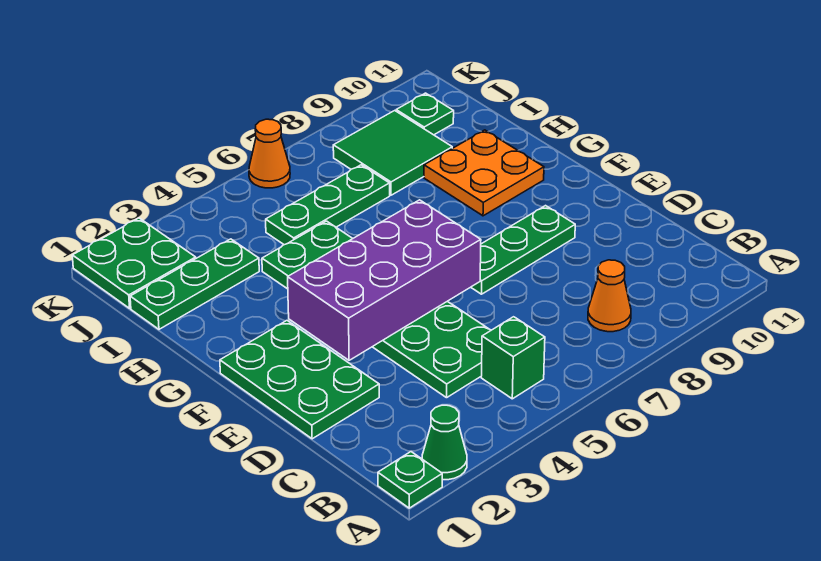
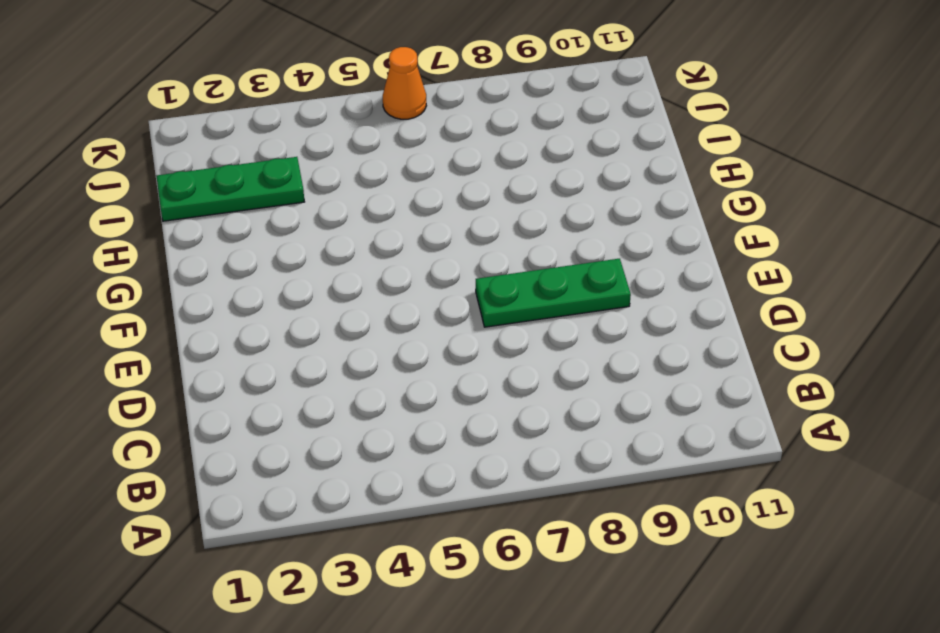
none -> green 1x1 plate [378,452,442,508]
none -> green 1x1 cone [422,405,467,480]
none -> green 1x1 brick [481,317,545,399]

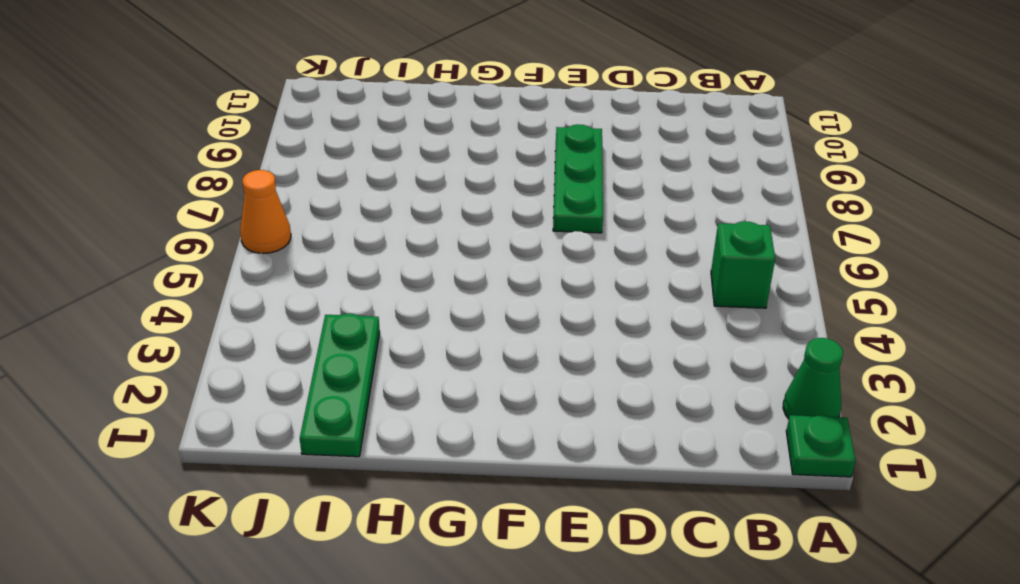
none -> orange 1x1 cone [588,260,631,332]
none -> green 2x6 plate [262,221,491,398]
none -> green 2x3 plate [220,321,379,439]

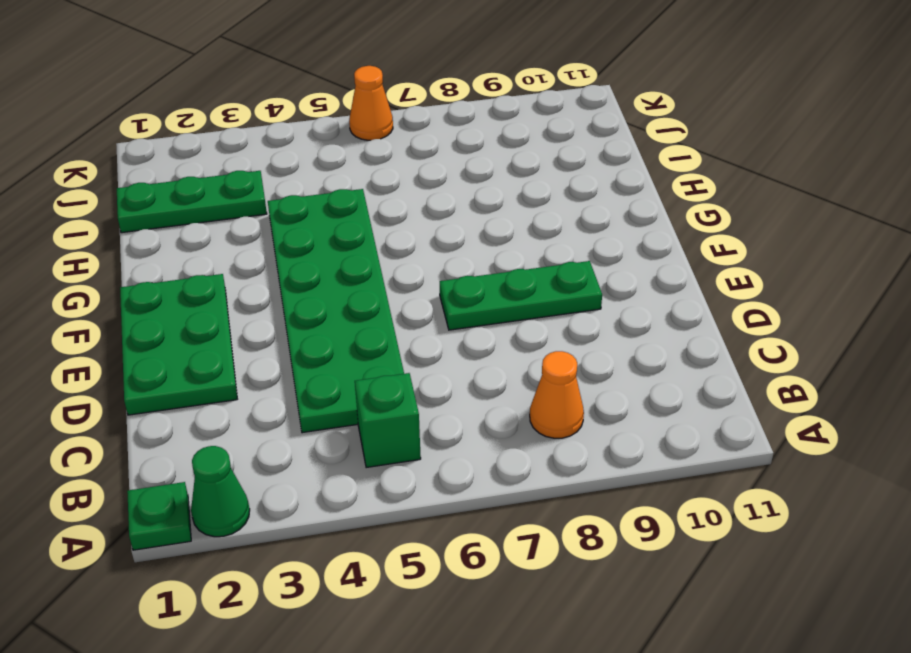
none -> orange 2x2 plate [424,130,544,216]
none -> green 1x3 plate [266,165,390,245]
none -> green 2x2 tile [333,111,452,195]

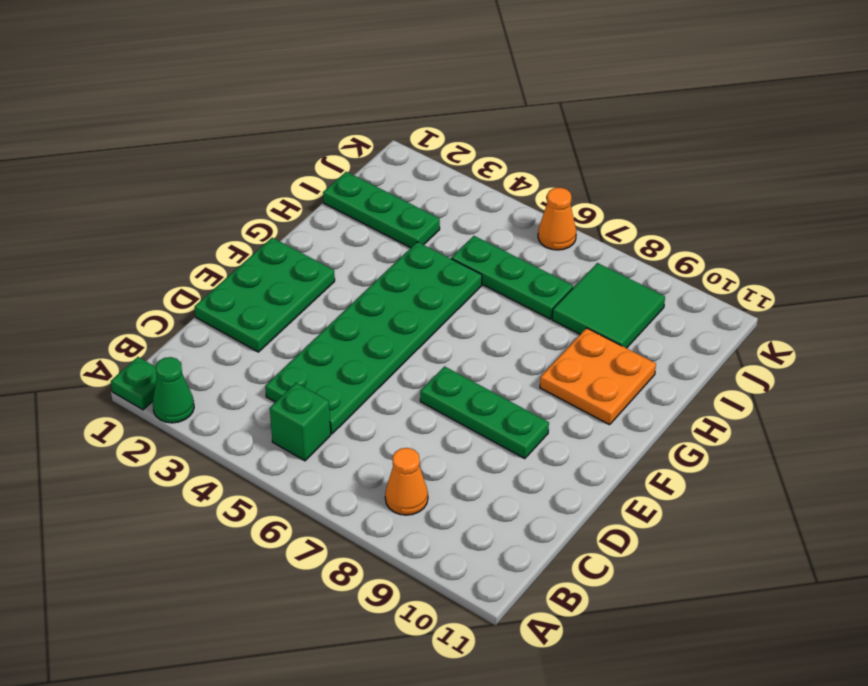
none -> green 2x2 plate [72,218,196,308]
none -> green 1x1 plate [396,93,454,135]
none -> purple 2x4 brick [288,200,481,360]

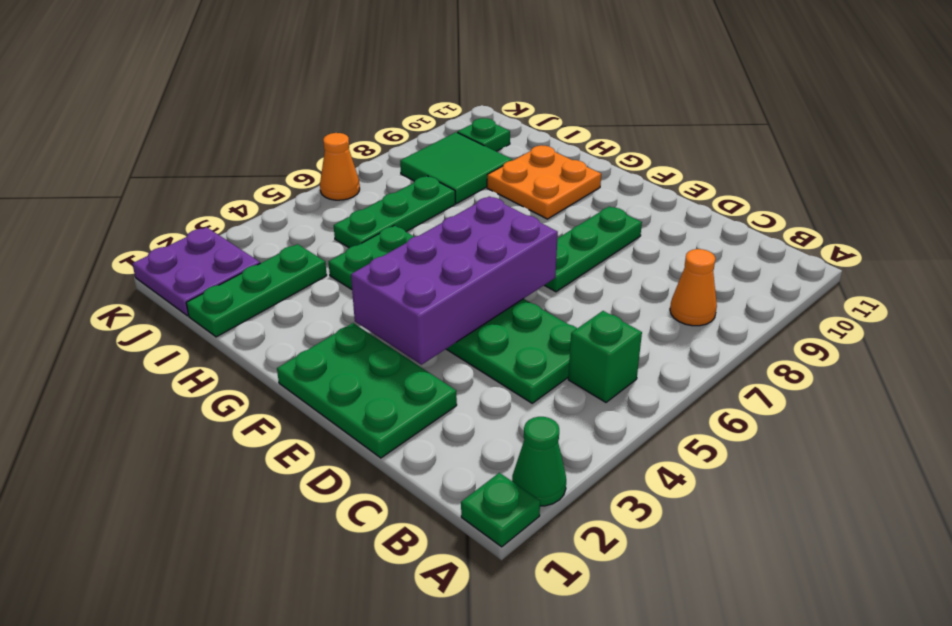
purple 2x2 plate [133,227,260,316] -> green 2x2 plate [72,218,196,308]

